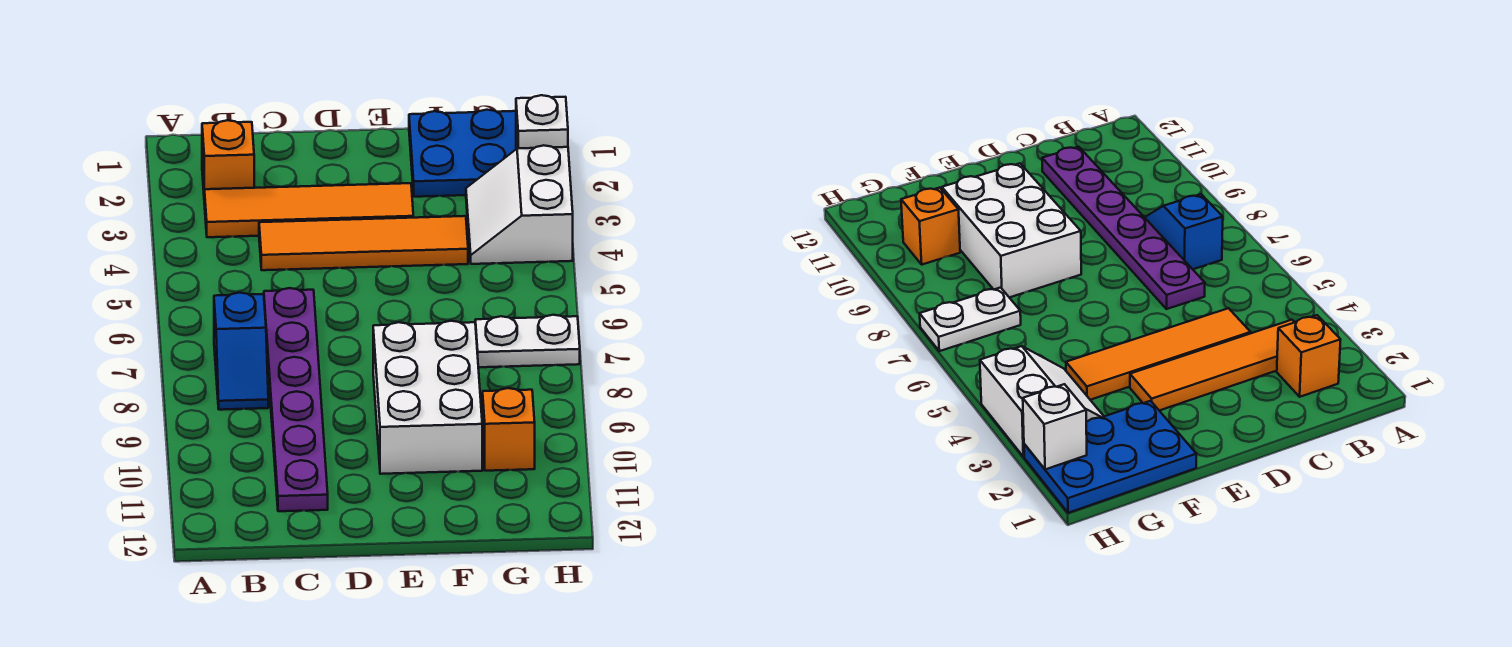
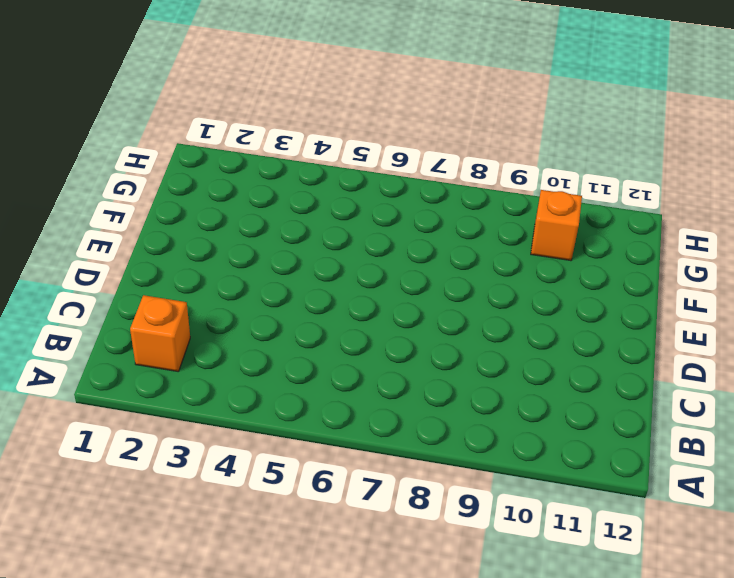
none -> orange 1x4 tile [204,183,413,237]
none -> blue 1x2 slope [214,293,268,410]

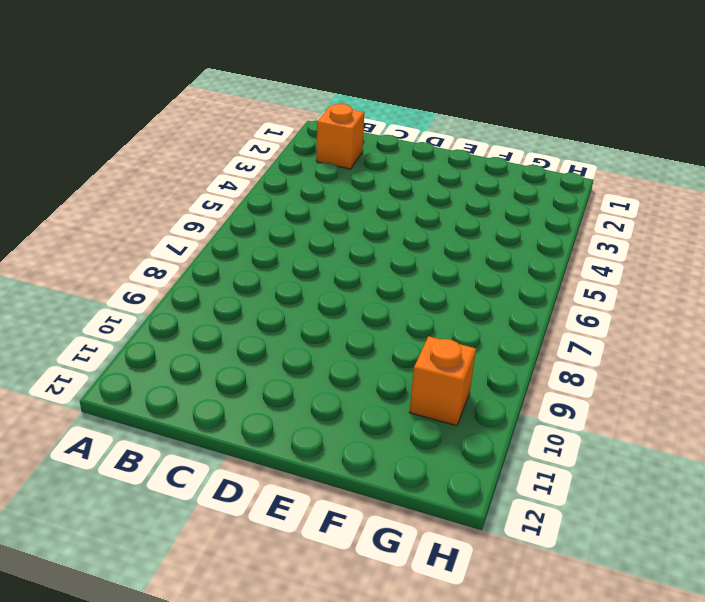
none -> orange 1x4 tile [204,183,413,237]
none -> blue 1x2 slope [214,293,268,410]

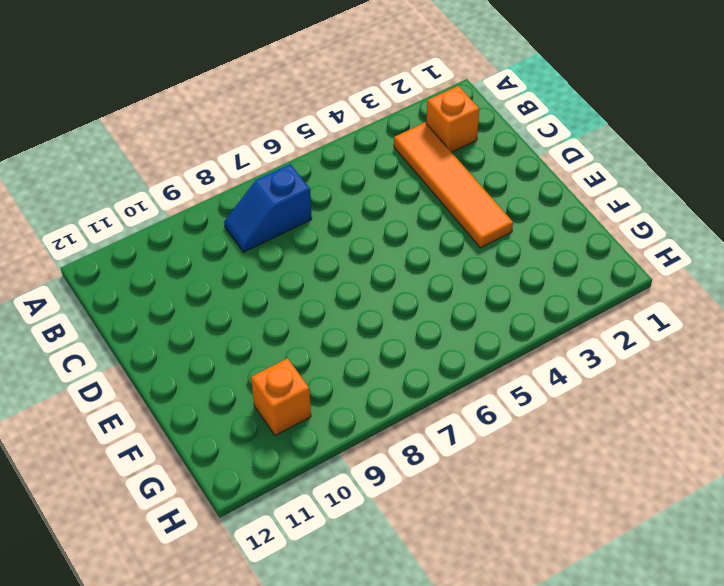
none -> orange 1x4 tile [259,216,468,270]
none -> purple 1x6 plate [264,288,328,511]

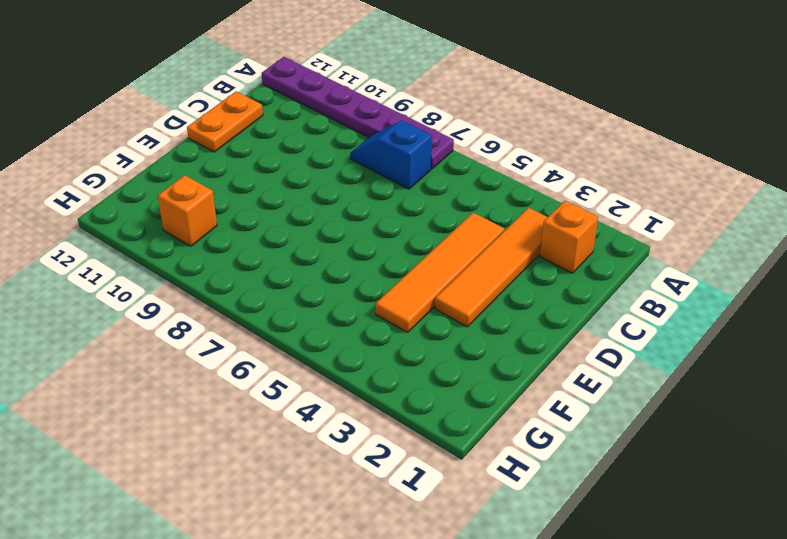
purple 1x6 plate [261,57,454,169] -> purple 1x6 plate moved to [264,288,328,511]
orange 1x2 plate [187,91,263,152] -> none
none -> white 2x3 brick [373,321,482,474]
none -> blue 2x3 plate [409,110,516,197]

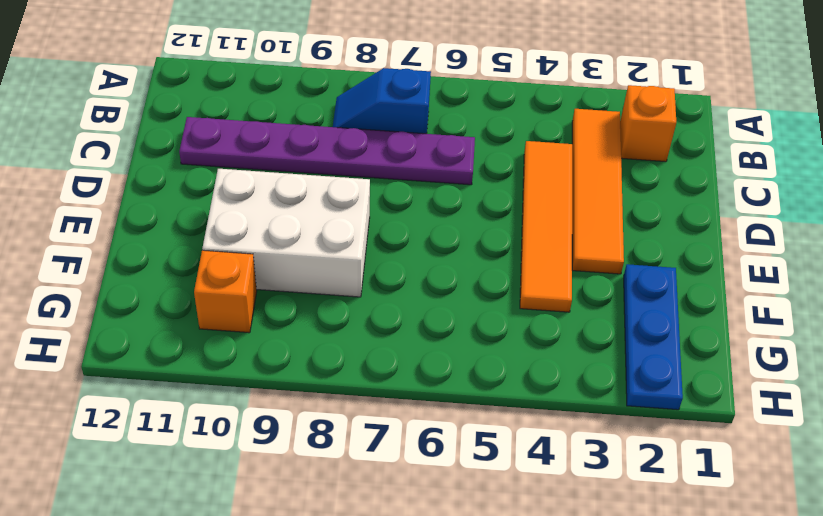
blue 1x3 plate [624,264,683,410] -> blue 2x3 plate [409,110,516,197]
none -> white 2x2 slope [466,145,573,264]
none -> white 1x2 plate [475,315,580,367]

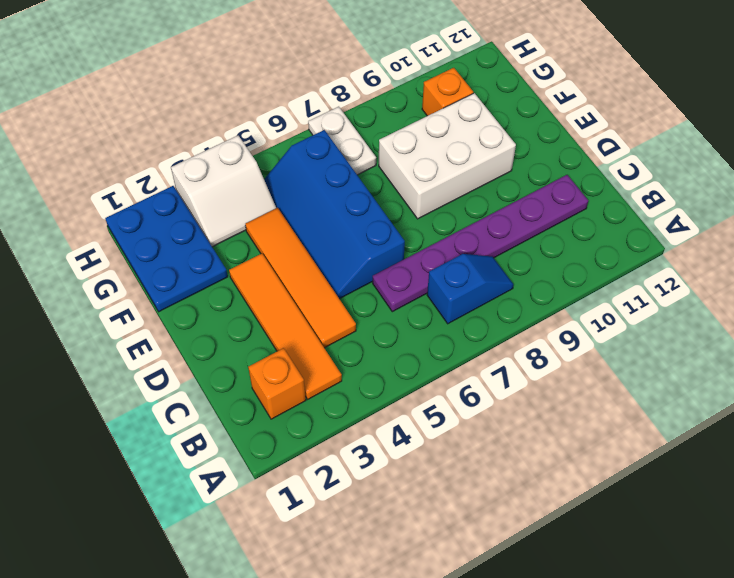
blue 2x4 slope [264,130,405,299] -> none
none -> white 1x1 brick [516,95,568,149]

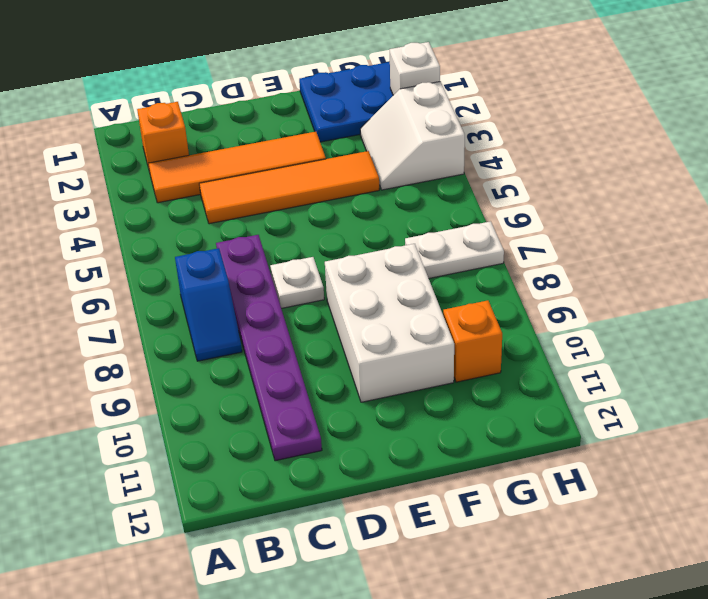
white 1x1 plate [270,257,324,308] -> none

